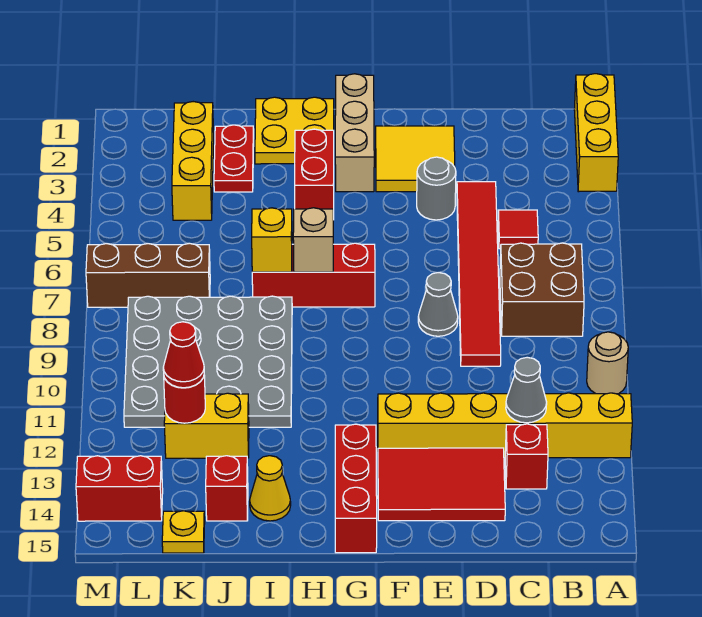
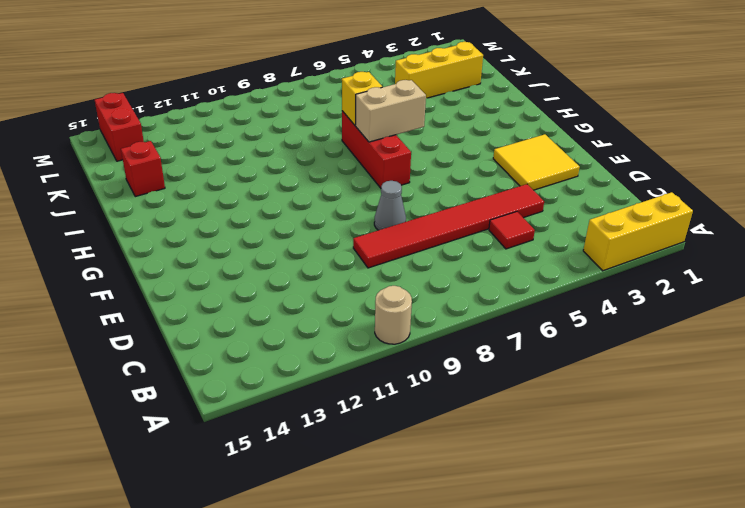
tan 1x2 brick [355,80,426,142] -> tan 1x1 brick [293,208,333,272]
none -> yellow 1x6 brick [378,393,632,458]
none -> brown 2x2 brick [500,243,584,336]
none -> red 1x1 brick [505,424,548,489]
none -> red 2x3 tile [378,448,505,521]

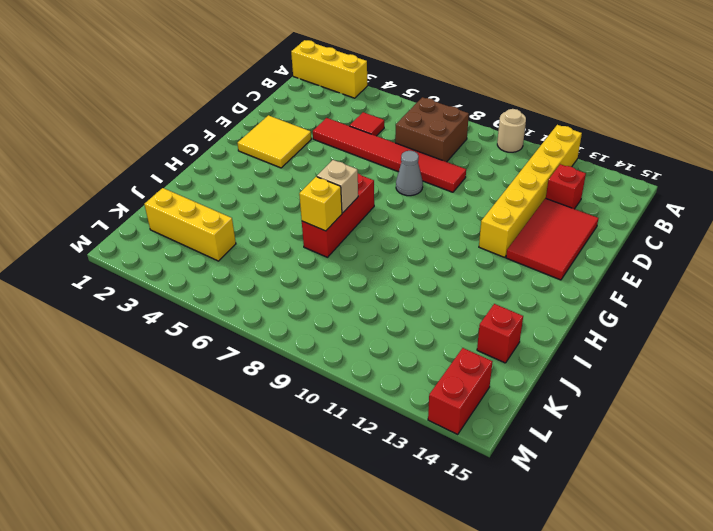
none -> grey 1x1 round brick [417,157,456,220]
none -> tan 1x3 brick [335,74,374,192]
none -> red 1x3 brick [335,424,377,553]
none -> yellow 2x2 plate [255,97,334,164]

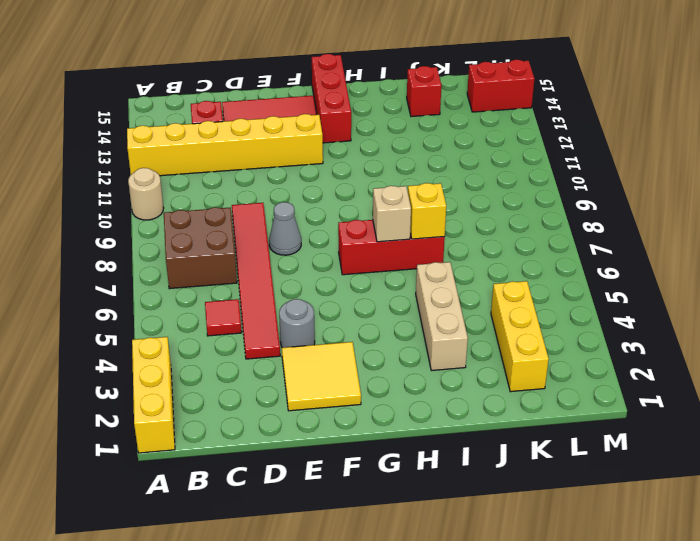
tan 1x3 brick [416,262,468,371] -> tan 1x3 brick moved to [335,74,374,192]
none -> yellow 2x2 plate [255,97,334,164]
none -> red 1x2 brick [295,129,334,220]
none -> grey 4x4 plate [124,296,292,427]
none -> yellow 1x1 cone [250,456,291,521]

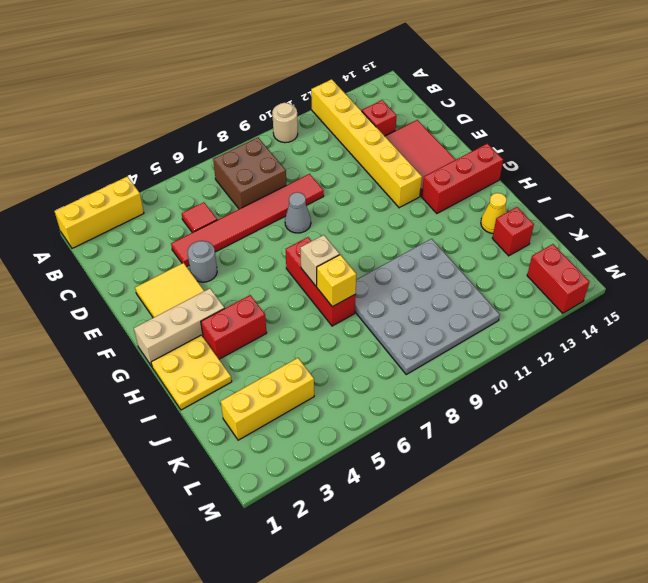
none -> red 1x2 plate [214,125,254,192]
none -> yellow 1x2 brick [164,393,249,458]
none -> brown 1x3 brick [86,243,210,307]
none -> yellow 1x1 plate [162,511,205,553]

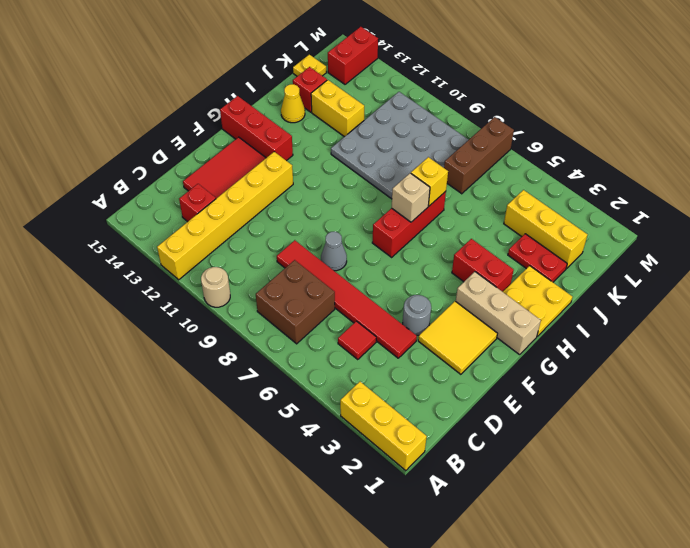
yellow 1x2 brick [311,80,364,137] -> yellow 1x2 brick turned to [164,393,249,458]
none -> grey 1x1 cone [506,357,547,423]
none -> red 1x1 round brick [164,375,205,423]
none -> red 1x1 cone [163,322,204,388]

